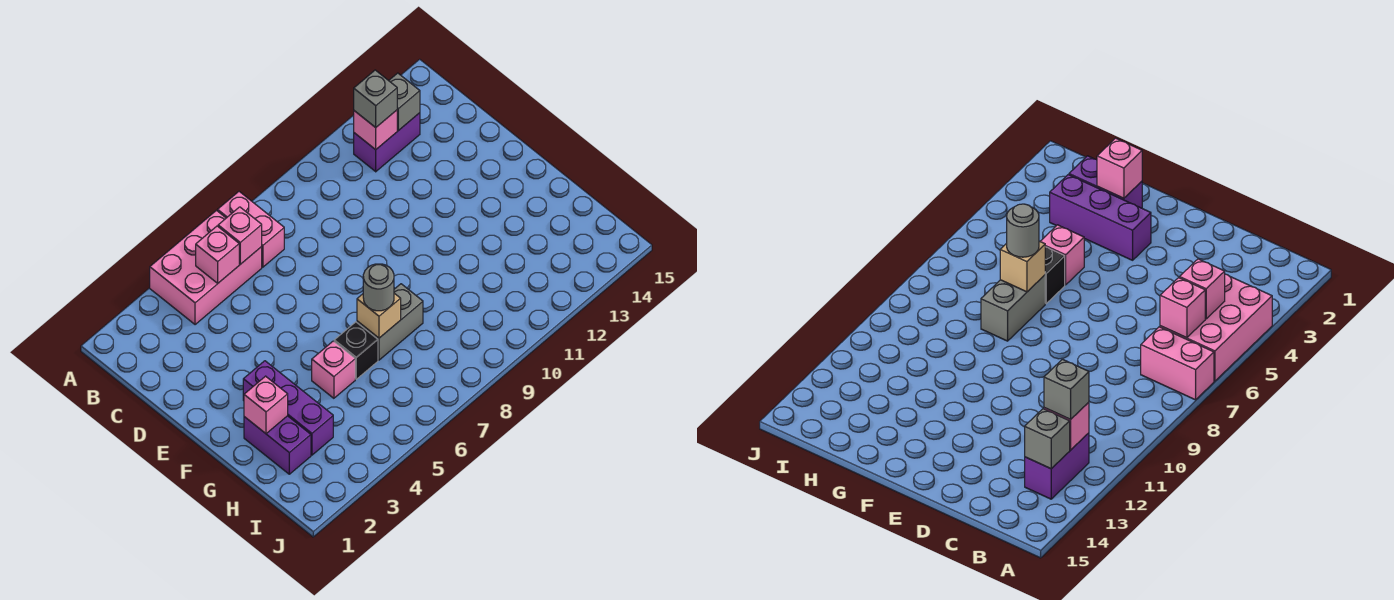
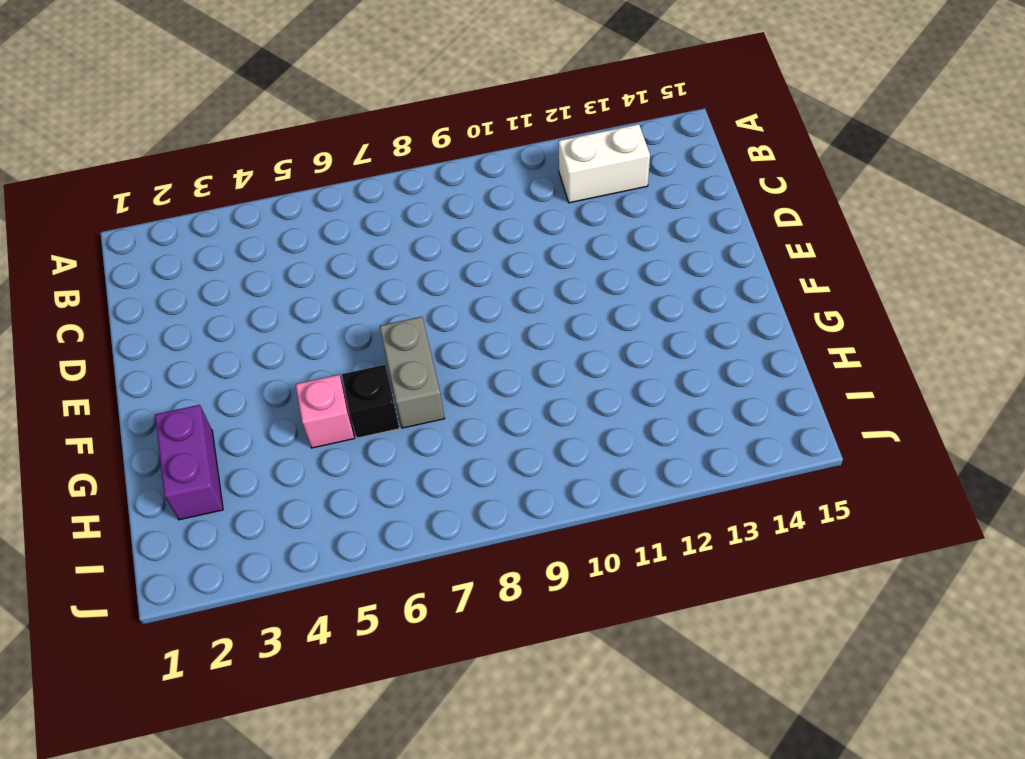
white 1x2 brick [559,124,650,203] -> purple 1x2 brick [354,113,420,172]
grey 1x2 brick [380,317,445,428] -> grey 1x2 brick turned to [357,284,423,360]
none -> pink 2x3 brick [150,210,262,325]
none -> pink 1x2 brick [218,192,284,267]
none -> purple 1x3 brick [243,361,333,455]

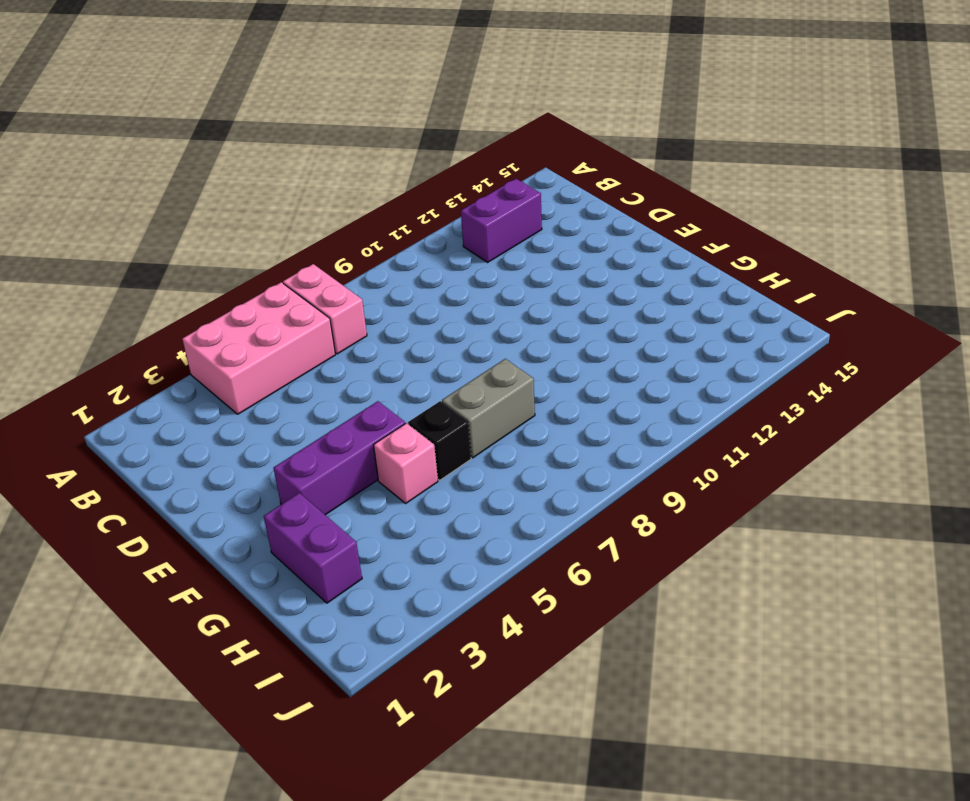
purple 1x3 brick [274,401,405,515] -> purple 1x3 brick turned to [243,361,333,455]
none -> pink 1x1 brick [196,226,239,283]
none -> pink 1x1 brick [218,207,262,264]
none -> pink 1x1 brick [354,110,397,150]

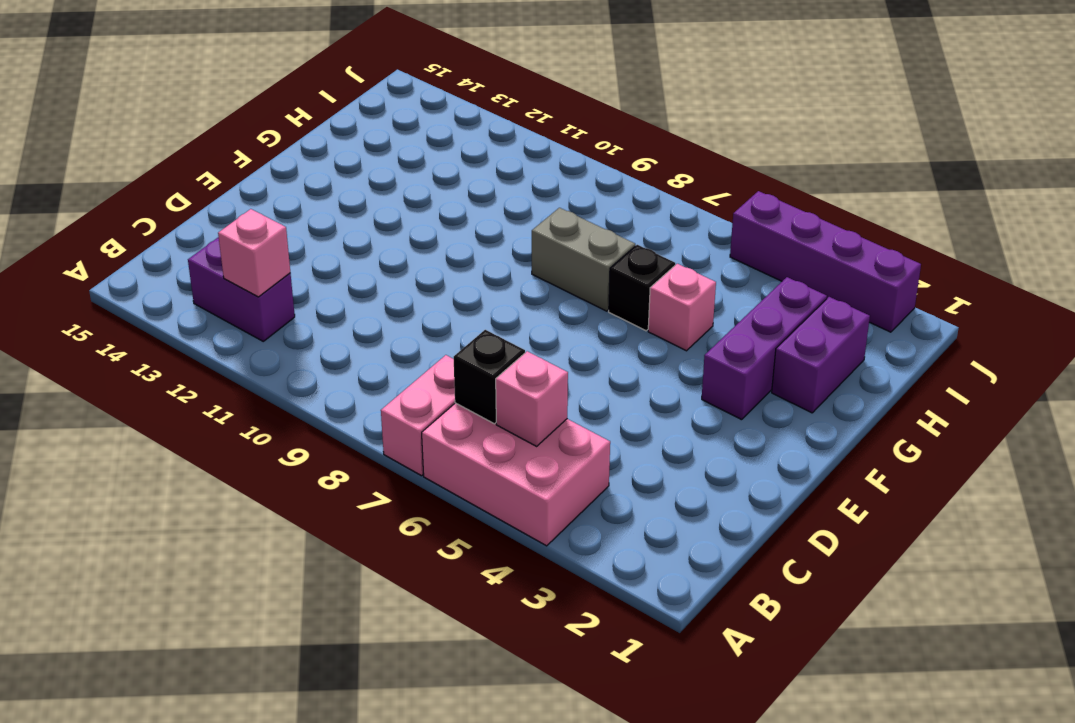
black 1x1 brick [454,330,525,424] -> pink 1x1 brick [218,207,262,264]
purple 1x4 brick [730,191,921,332] -> none
none -> grey 1x1 brick [389,73,420,131]
none -> pink 1x1 brick [244,376,288,434]
none -> tan 1x1 brick [357,293,401,338]

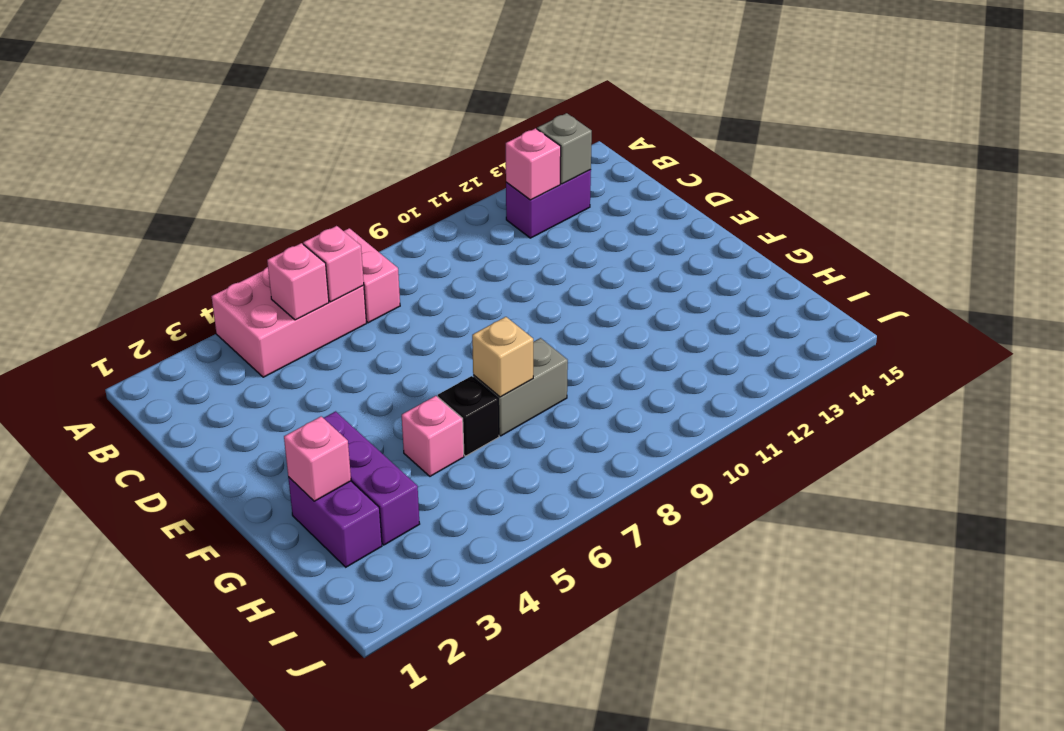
none -> grey 1x1 brick [354,70,397,127]
none -> grey 1x1 round brick [363,264,394,311]

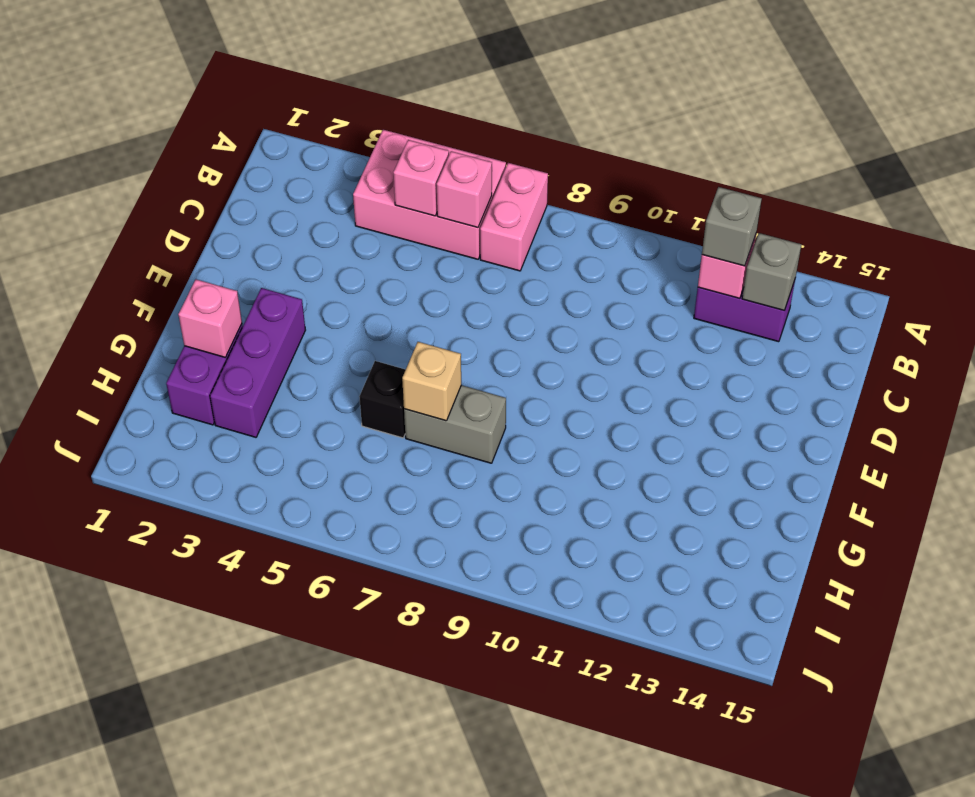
none -> pink 1x1 brick [312,341,355,398]
none -> grey 1x1 round brick [363,264,394,311]

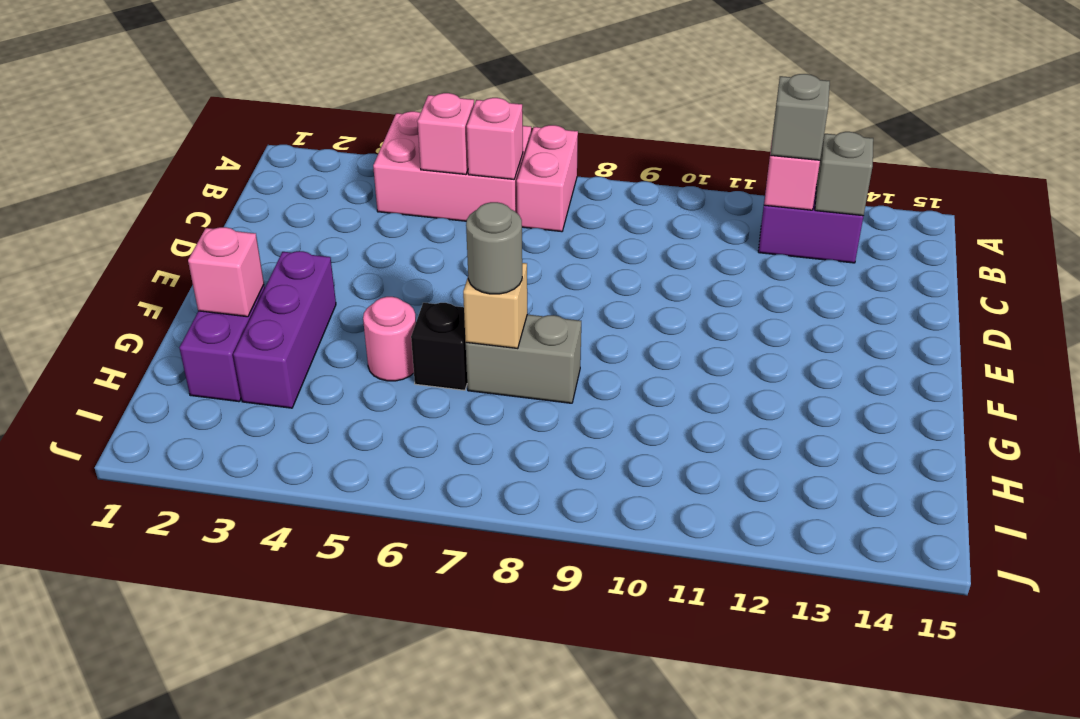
pink 1x1 round brick [363,297,416,381] -> pink 1x1 brick [312,341,355,398]

